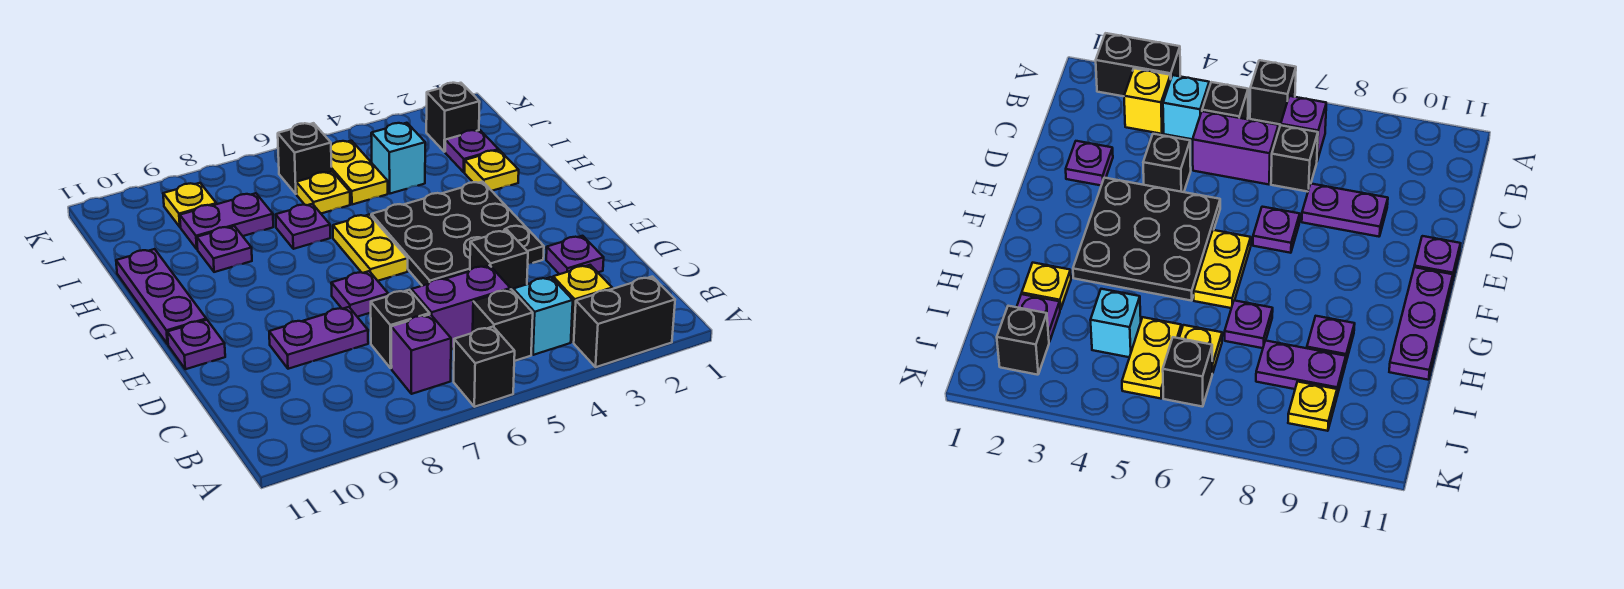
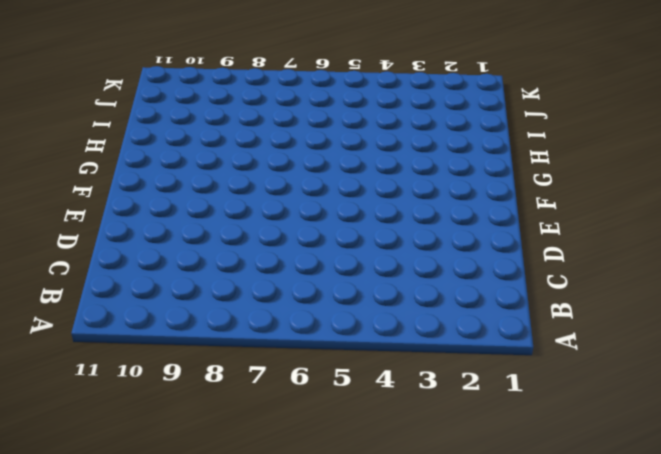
none -> black 1x2 brick [574,277,675,367]
none -> black 1x1 brick [454,327,515,407]
none -> yellow 1x1 brick [553,265,612,342]

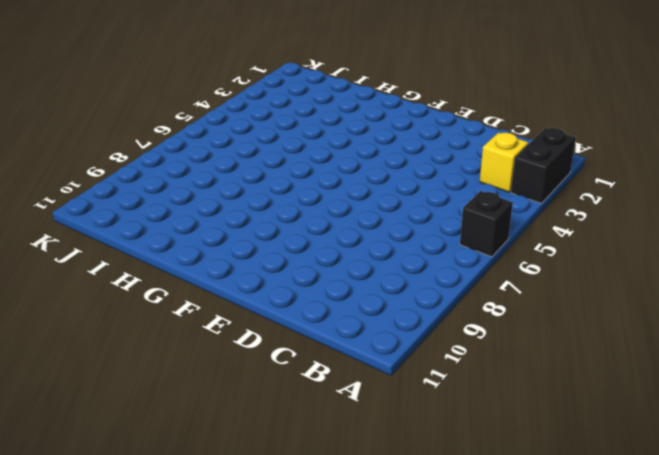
none -> cyan 1x1 brick [513,277,573,355]
none -> black 1x1 brick [473,289,533,361]
none -> purple 1x1 brick [391,314,451,394]

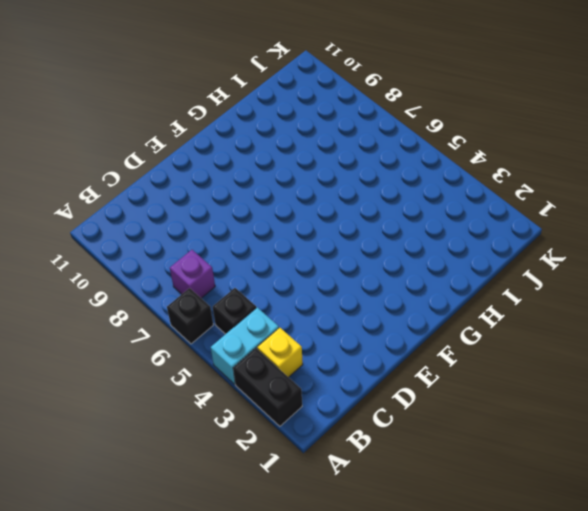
cyan 1x2 brick [211,307,279,384] -> cyan 1x1 brick [513,277,573,355]
none -> purple 1x2 brick [412,265,510,349]
none -> black 1x1 brick [371,290,430,368]
none -> purple 1x1 plate [546,236,604,274]

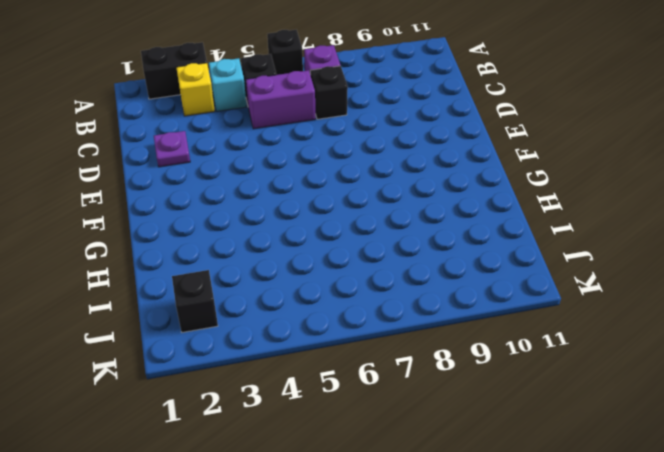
none -> black 1x1 brick [470,230,528,290]
none -> purple 1x2 plate [269,307,368,369]
none -> black 3x3 plate [371,182,544,286]

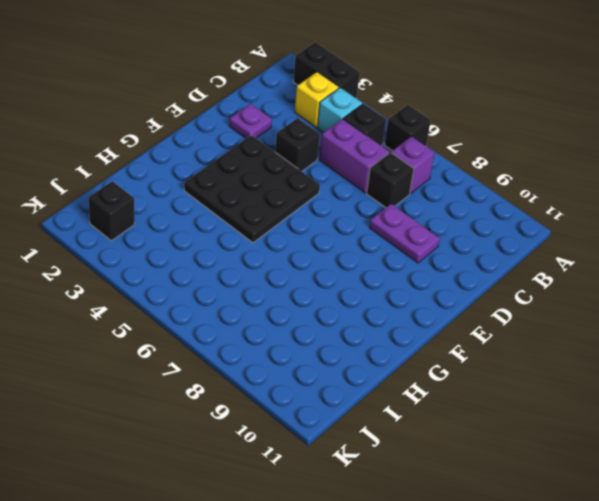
none -> purple 1x1 plate [331,271,388,317]
none -> purple 1x1 plate [167,320,225,369]
none -> yellow 1x2 plate [333,215,408,281]

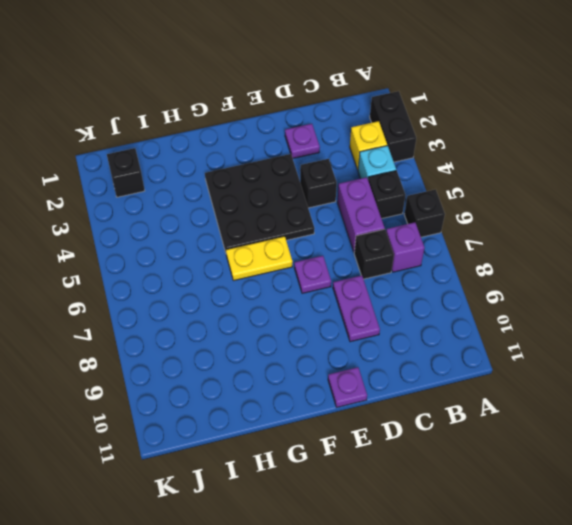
none -> purple 1x3 plate [116,249,206,344]
none -> yellow 1x1 plate [465,150,519,191]
none -> purple 1x1 plate [276,204,330,249]

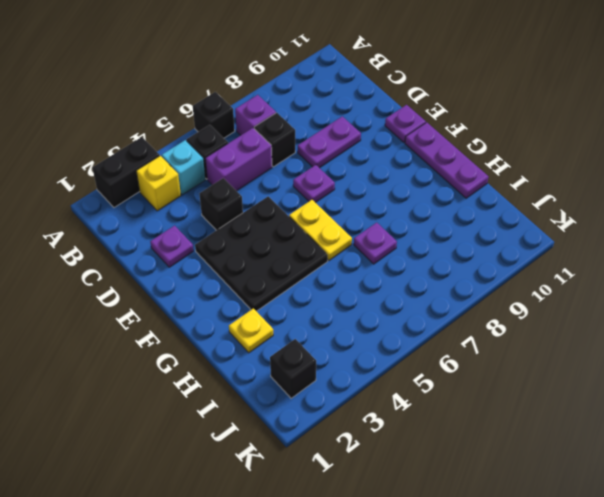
none -> purple 1x1 plate [197,226,252,272]
none -> purple 1x1 plate [445,130,499,172]
none -> cyan 1x1 brick [371,123,425,194]

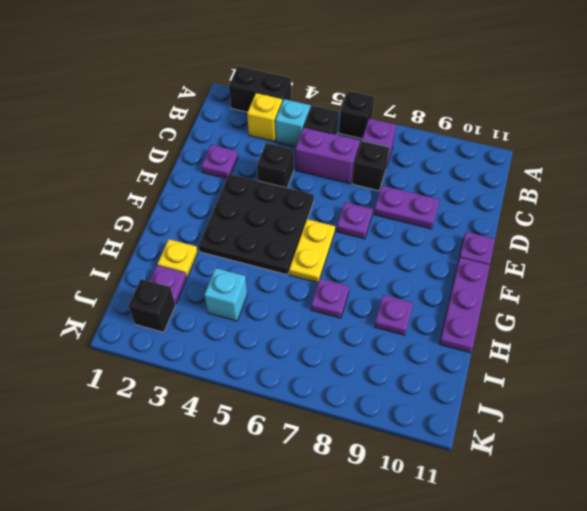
none -> yellow 1x2 plate [331,141,388,205]
none -> yellow 1x1 plate [296,172,350,213]
none -> purple 1x2 plate [180,193,273,249]

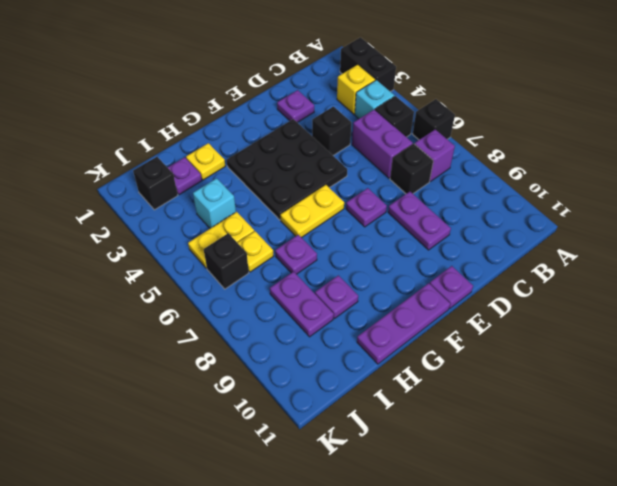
none -> yellow 1x1 plate [163,183,216,227]

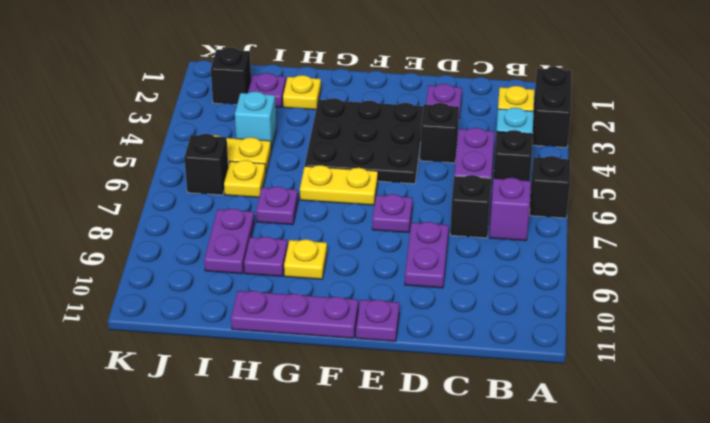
yellow 1x1 plate [284,239,327,279] -> yellow 1x1 plate moved to [163,183,216,227]

